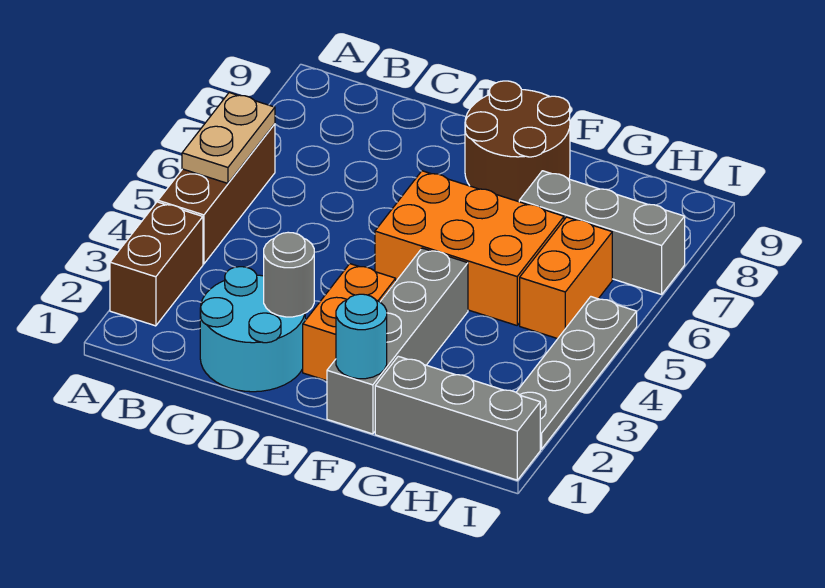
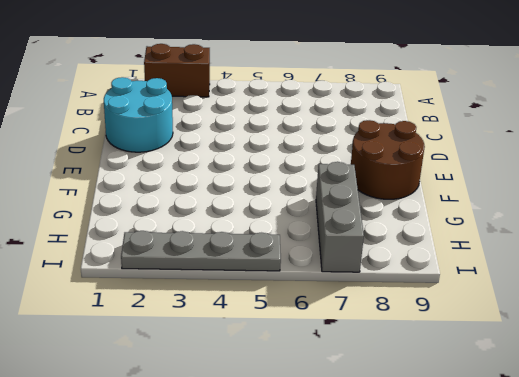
none -> brown 1x3 brick [158,124,275,264]
none -> orange 1x2 brick [303,264,396,381]
none -> orange 2x3 brick [375,171,564,325]

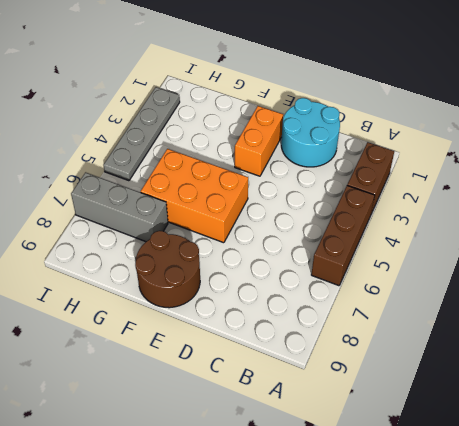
none -> grey 1x4 brick [327,248,468,434]
none -> grey 1x3 brick [375,356,540,480]
none -> orange 1x2 brick [520,217,612,339]

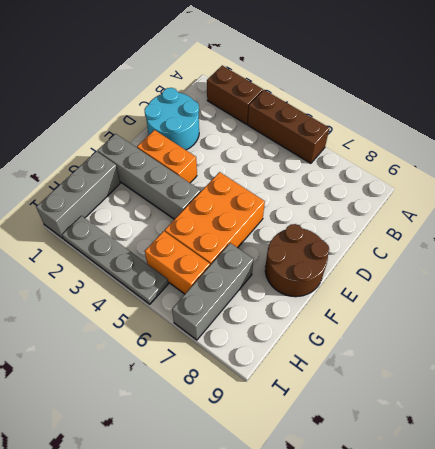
none -> tan 1x2 plate [182,93,275,183]
none -> grey 1x1 round brick [264,232,314,317]
none -> cyan 1x1 round brick [336,294,387,379]

